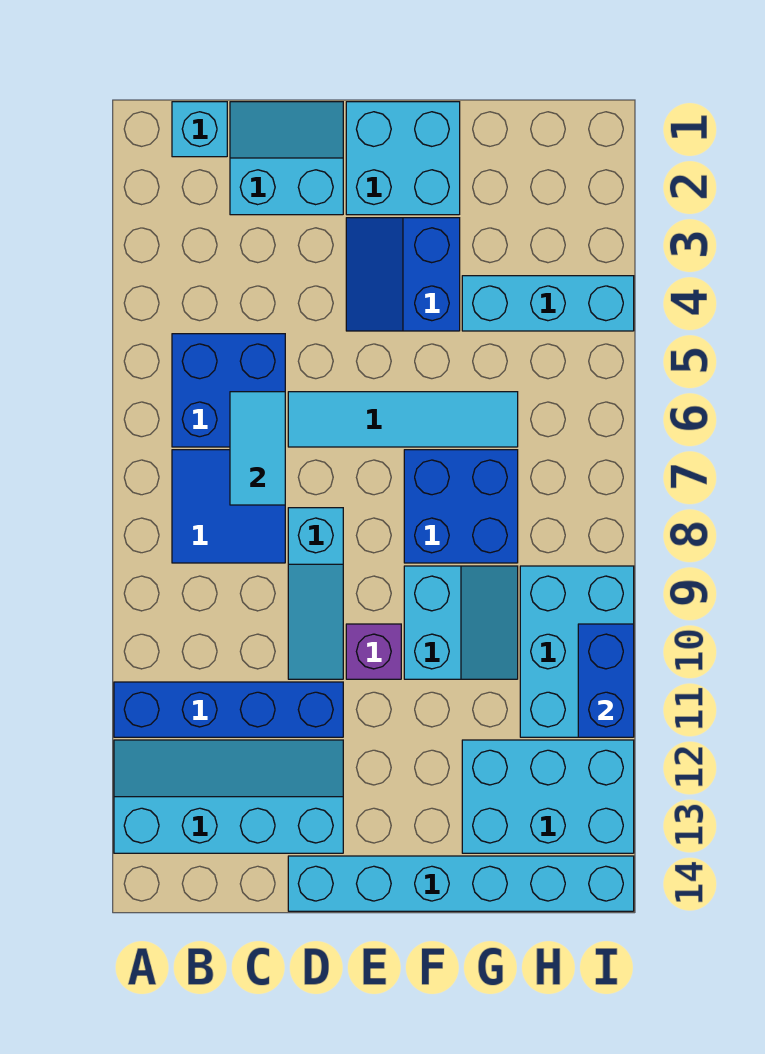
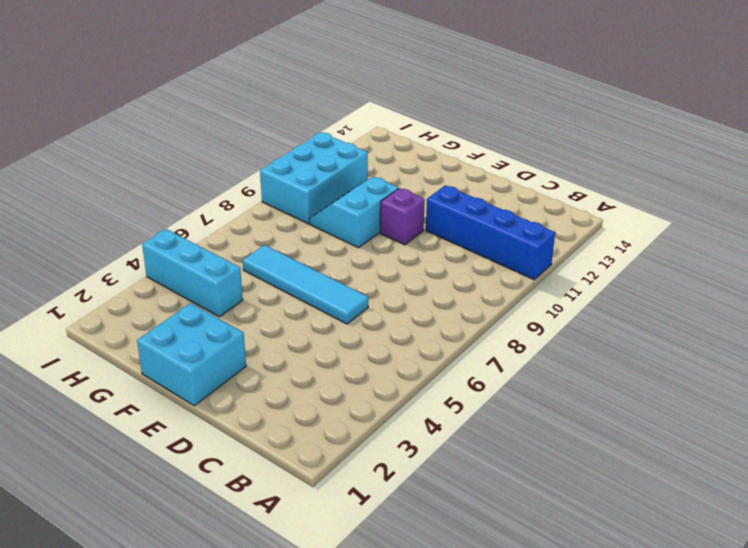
none -> cyan 2x4 slope [114,740,343,853]
none -> cyan 1x1 brick [172,102,227,157]
none -> blue 2x2 brick [172,334,285,447]

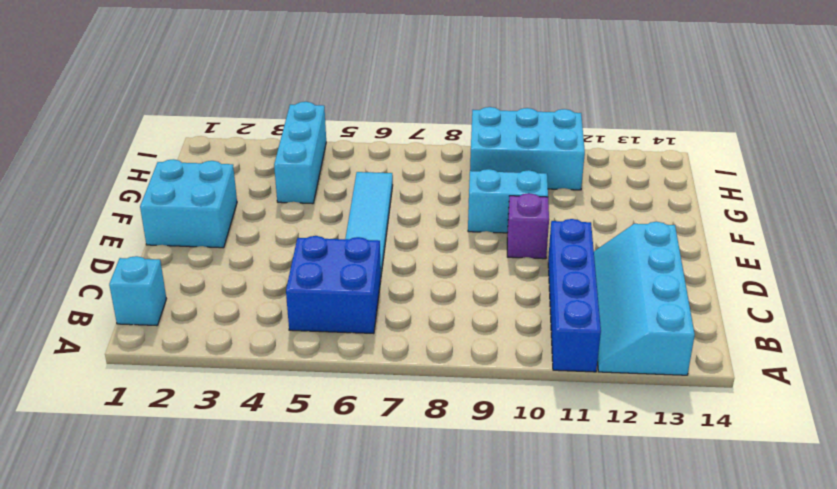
none -> blue 2x2 tile [172,450,285,563]
none -> cyan 2x2 slope [230,102,343,215]
none -> cyan 1x3 slope [288,508,343,679]

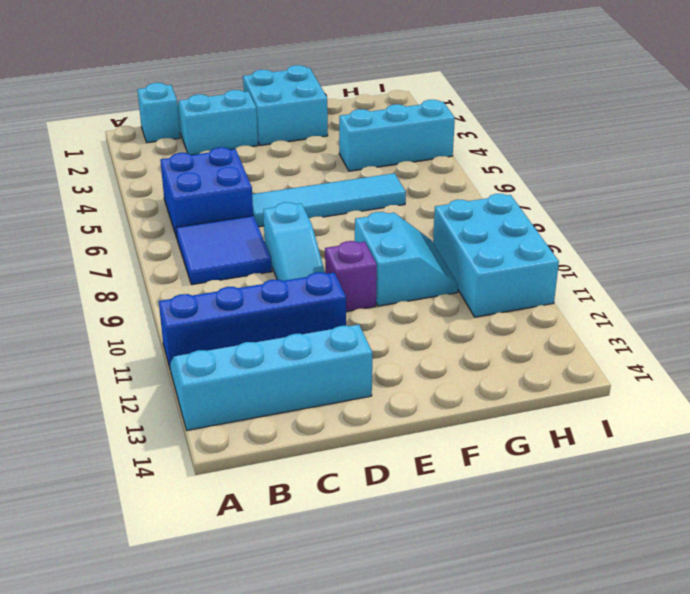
none -> cyan 1x6 brick [288,856,634,911]
none -> blue 2x2 slope [346,218,460,331]
none -> blue 2x2 brick [404,450,518,563]

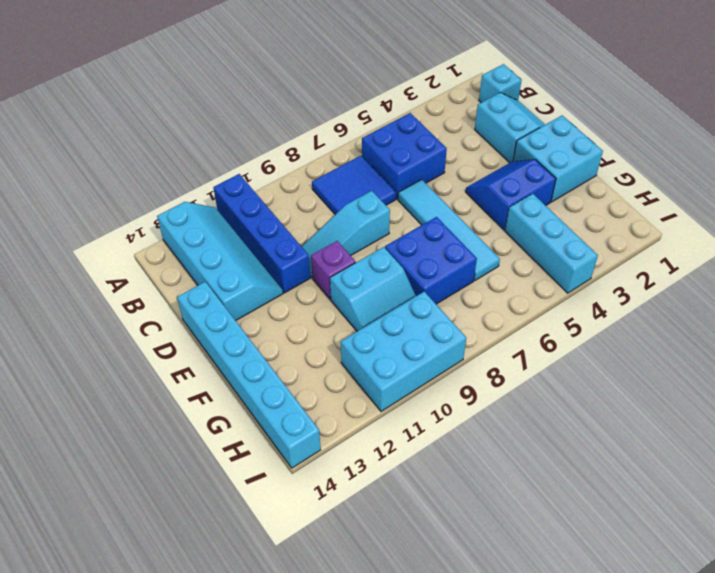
none -> cyan 2x3 brick [462,740,634,853]
none -> cyan 1x2 tile [230,392,285,505]
none -> blue 1x2 brick [578,624,634,737]

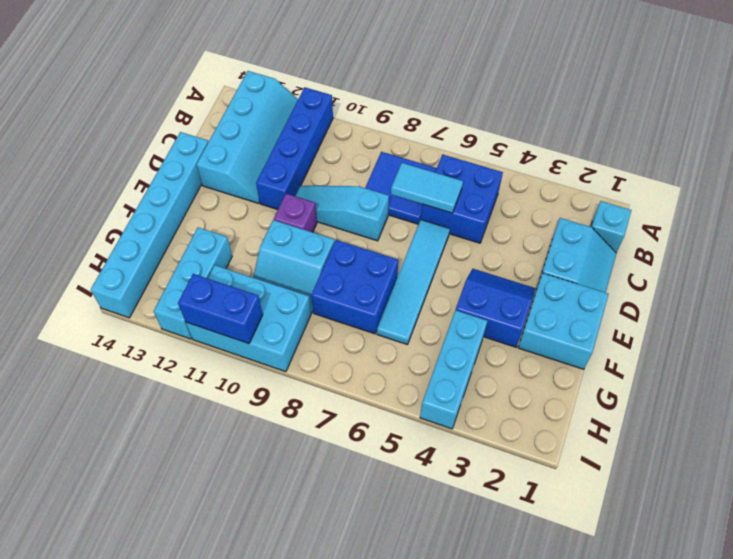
cyan 1x3 brick [154,227,232,339] -> cyan 2x3 brick [462,740,634,853]

